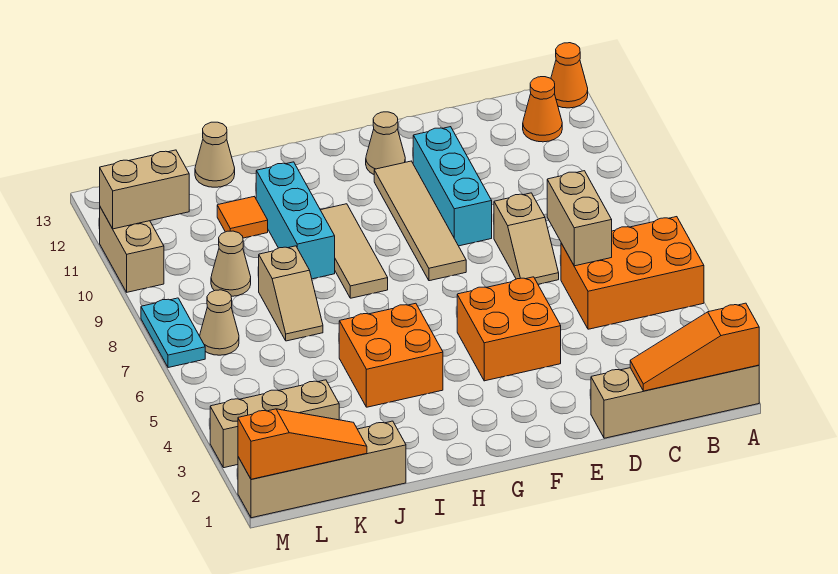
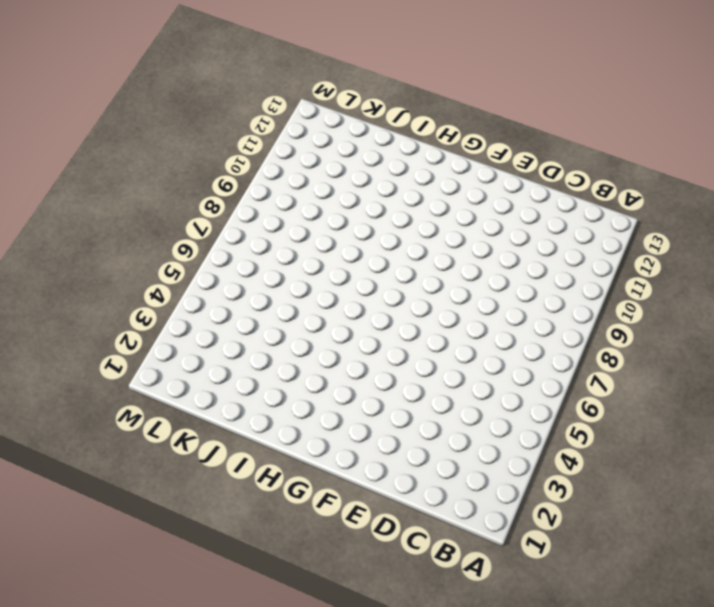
none -> tan 1x4 brick [591,365,759,438]
none -> orange 2x3 brick [561,217,704,329]
none -> orange 1x1 cone [551,43,588,108]

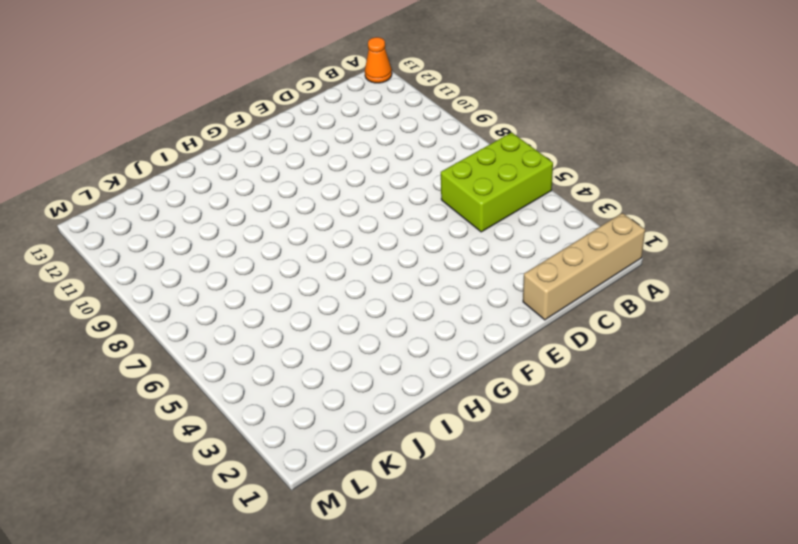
lime 2x3 brick [441,132,553,232] -> orange 2x3 brick [561,217,704,329]
none -> orange 1x1 cone [523,77,562,142]
none -> tan 1x2 slope [494,193,559,284]
none -> orange 2x2 brick [457,277,561,381]

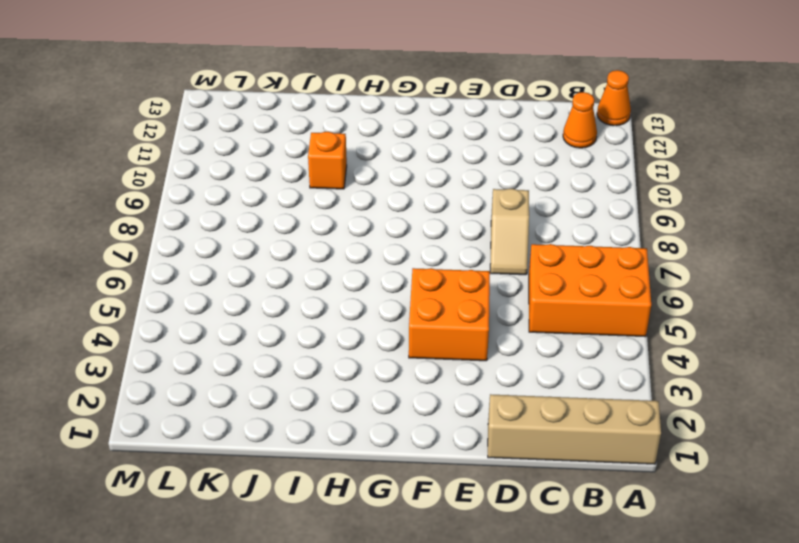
orange 1x1 brick [308,132,347,189] -> cyan 1x3 brick [256,162,335,279]
none -> cyan 1x3 brick [413,127,492,246]
none -> tan 1x4 tile [374,161,466,281]
none -> tan 1x1 cone [366,112,405,174]

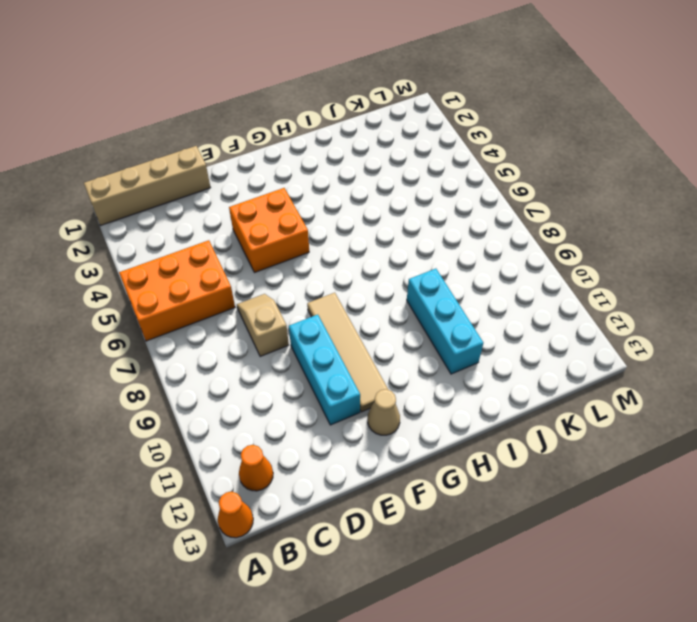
none -> orange 2x2 brick [339,303,443,407]
none -> tan 1x3 tile [321,204,388,298]
none -> tan 1x4 brick [238,421,406,518]

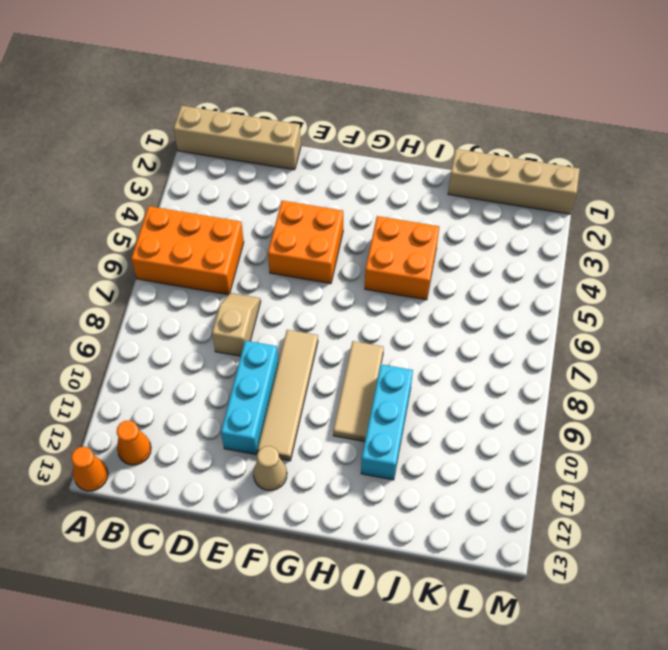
none -> tan 1x2 slope [259,246,323,341]
none -> orange 1x1 tile [217,197,268,238]
none -> tan 1x1 cone [195,122,235,187]

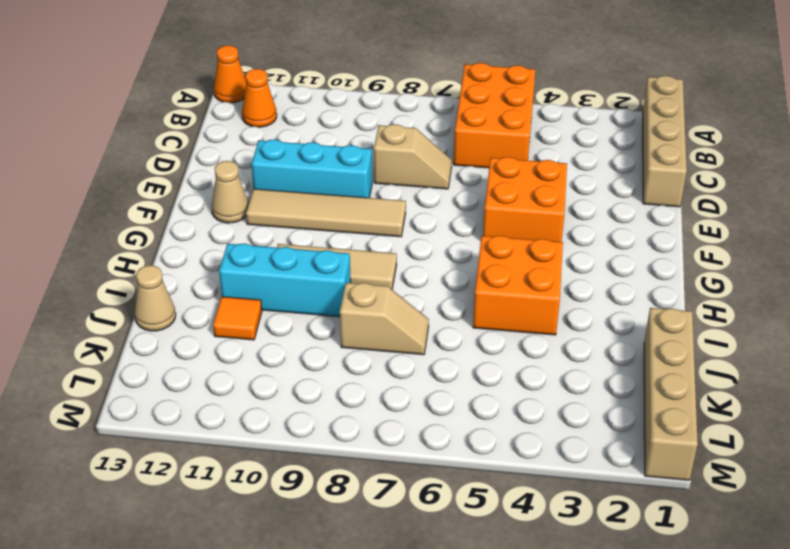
none -> tan 1x3 brick [210,380,339,468]
none -> tan 1x1 cone [211,231,251,296]
none -> tan 1x1 cone [200,290,239,355]

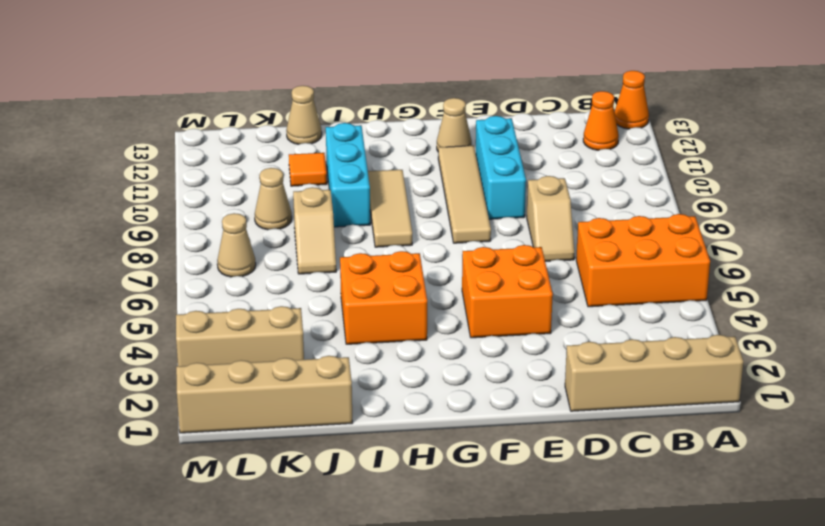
none -> cyan 1x2 plate [141,298,205,368]
none -> tan 1x2 brick [100,207,164,292]
none -> orange 1x3 slope [630,303,759,391]

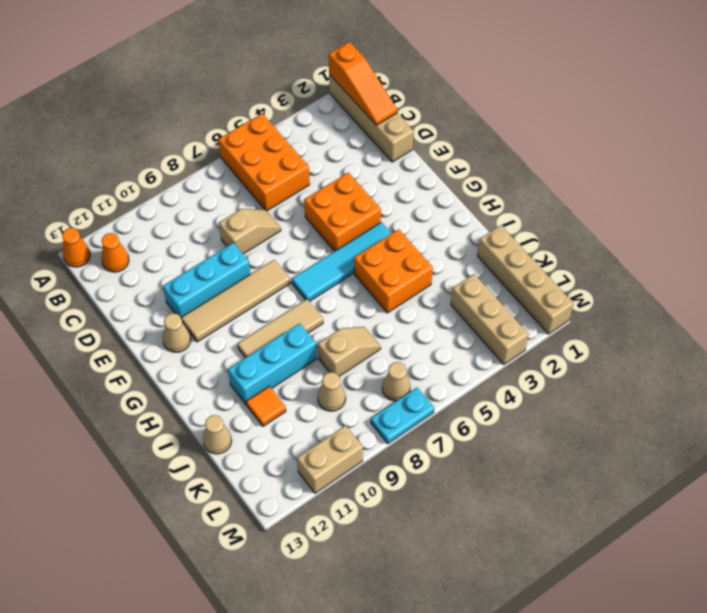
cyan 1x4 tile [292,222,392,302] -> none
none -> tan 1x2 brick [547,171,612,266]
none -> orange 1x3 slope [238,409,367,479]
none -> tan 1x2 brick [100,150,189,229]

